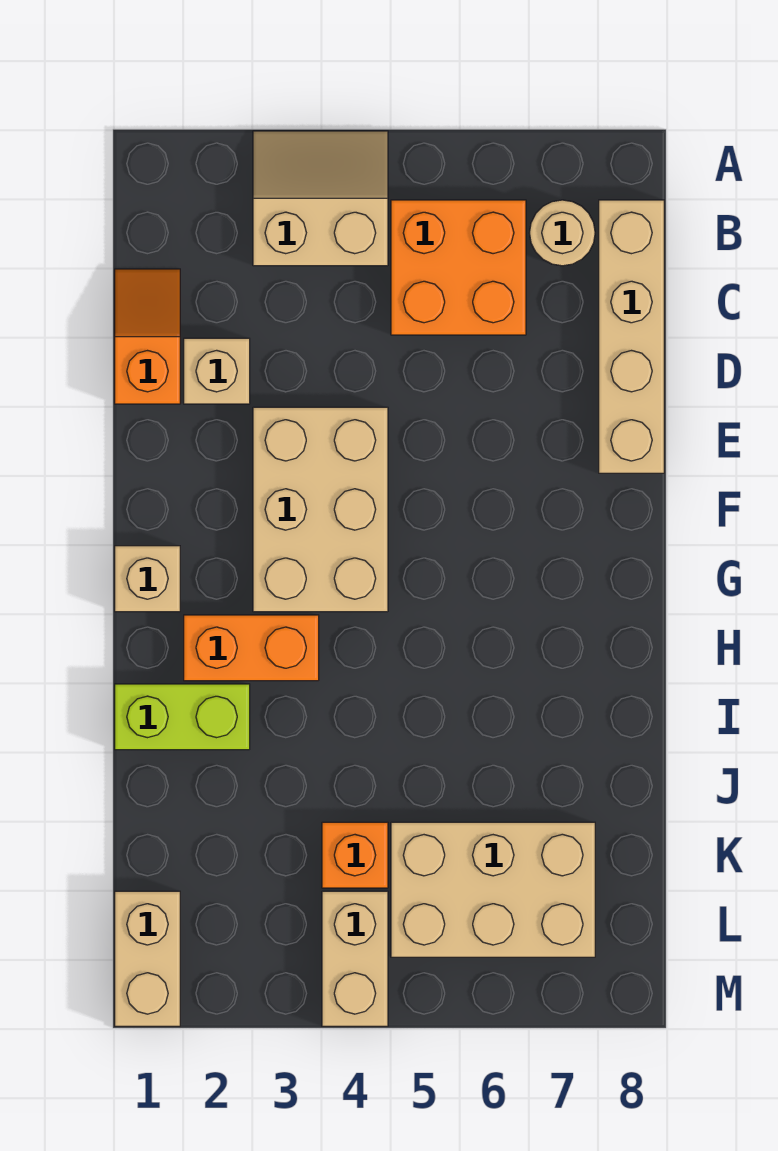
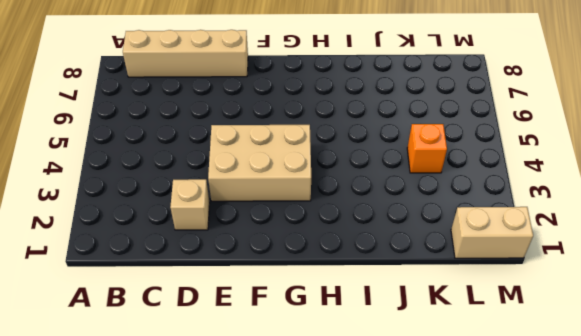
none -> tan 2x2 slope [253,131,388,266]
none -> orange 2x2 brick [391,200,526,335]
none -> tan 1x1 round brick [530,200,595,266]

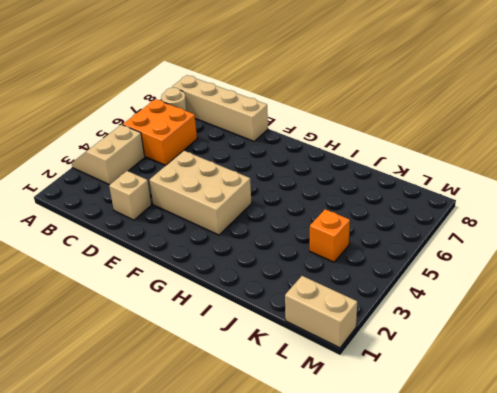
none -> orange 1x2 slope [115,269,180,404]
none -> tan 1x1 brick [115,546,180,612]
none -> orange 1x2 brick [184,615,319,681]

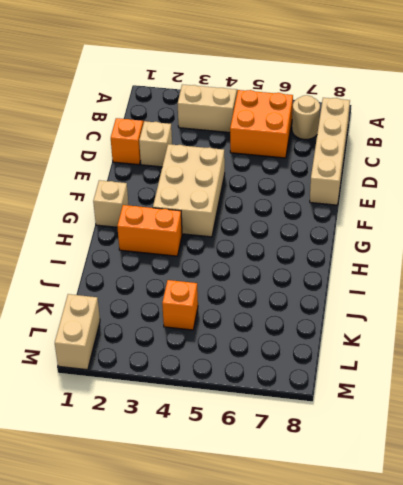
none -> lime 1x2 brick [115,684,250,750]
none -> tan 2x3 brick [391,822,595,957]
none -> tan 1x2 brick [322,891,388,1026]

